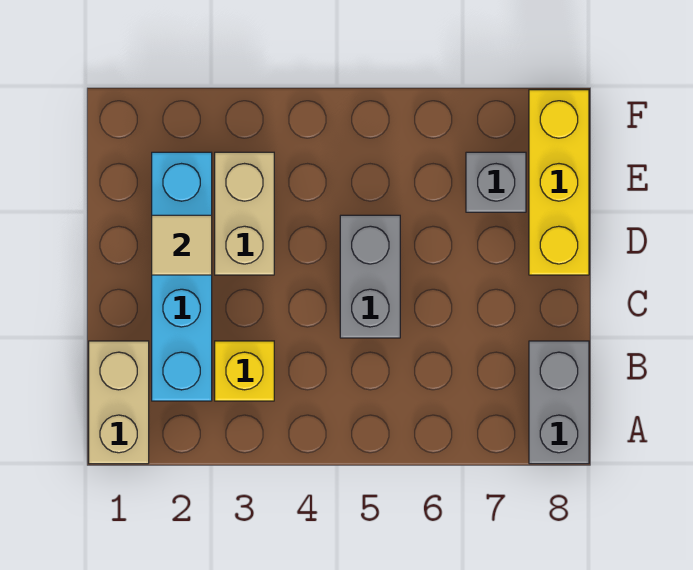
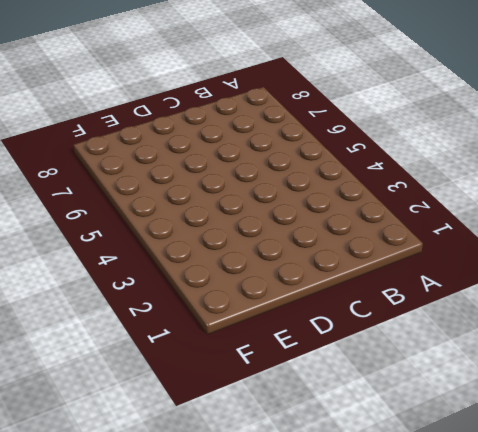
none -> tan 1x2 brick [89,341,149,464]
none -> grey 1x2 brick [529,341,589,464]

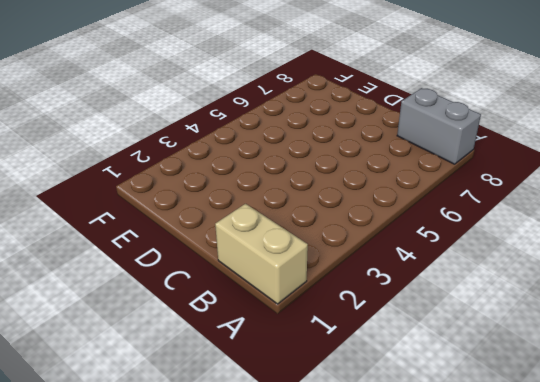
none -> cyan 1x4 brick [152,152,212,401]
none -> yellow 1x1 brick [215,341,274,401]

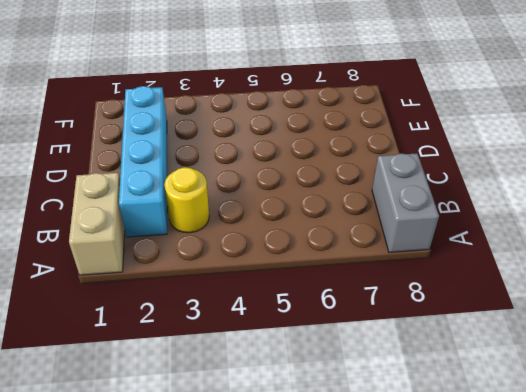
yellow 1x1 round brick [164,167,209,233] -> yellow 1x1 brick [215,341,274,401]
none -> grey 1x2 brick [340,215,400,338]
none -> tan 1x2 brick [215,152,274,275]

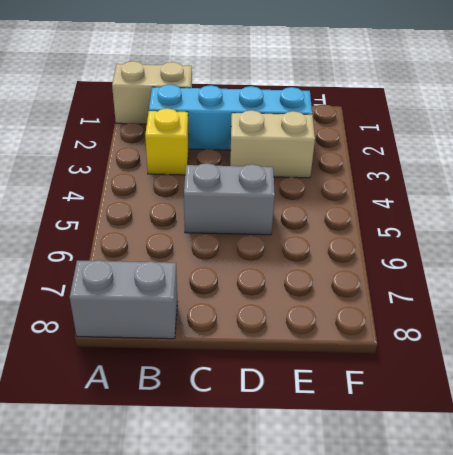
none -> yellow 1x3 brick [529,90,589,275]
none -> grey 1x1 brick [466,152,526,212]

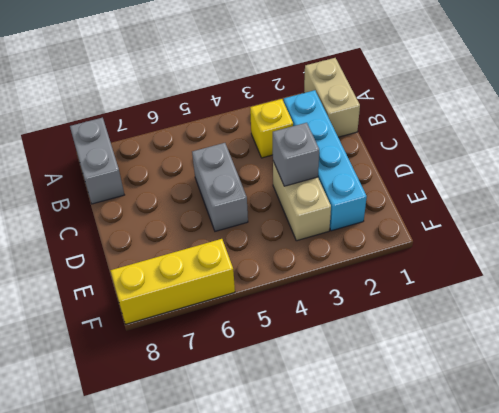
grey 1x1 brick [273,123,319,186] -> grey 1x1 brick moved to [466,152,526,212]
yellow 1x3 brick [110,239,235,324] -> yellow 1x3 brick turned to [529,90,589,275]
none -> tan 1x1 tile [152,215,212,275]

